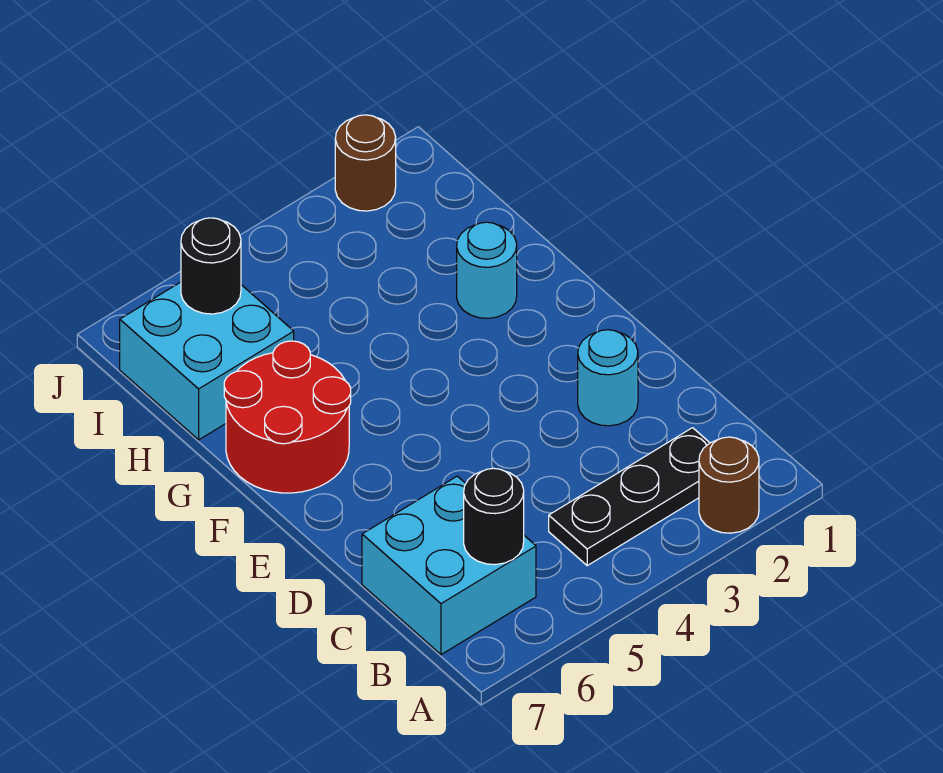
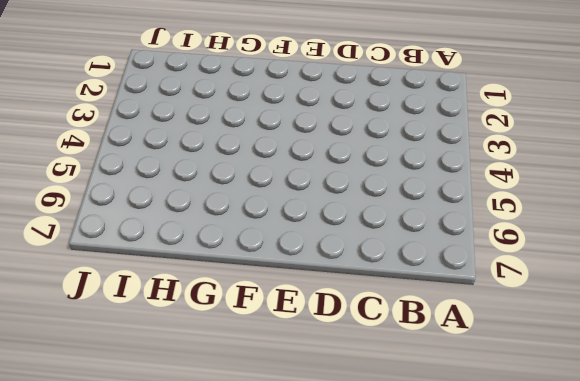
none -> brown 1x1 round brick [699,437,759,533]
none -> black 1x3 plate [549,428,710,565]

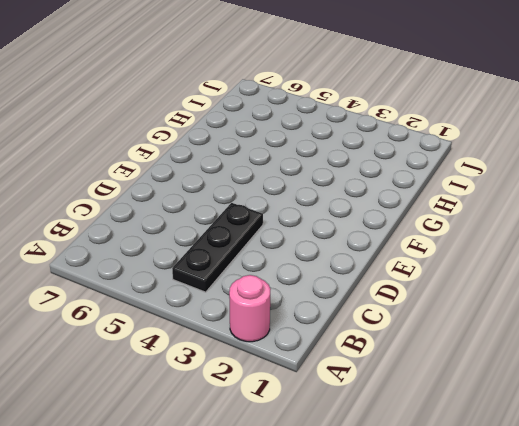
pink 1x1 round brick [229,275,271,342] -> brown 1x1 round brick [699,437,759,533]
black 1x3 plate [172,203,263,292] -> black 1x3 plate turned to [549,428,710,565]
none -> cyan 2x2 brick [362,476,536,655]
none -> cyan 1x1 round brick [578,330,638,426]

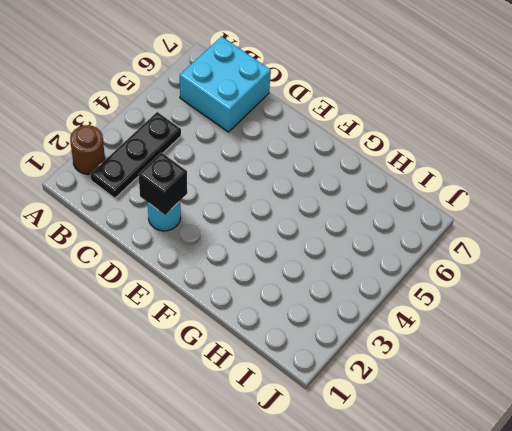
black 1x1 brick [139,152,187,215] -> none
none -> red 2x2 round brick [224,341,351,493]
none -> cyan 1x1 round brick [457,222,517,318]

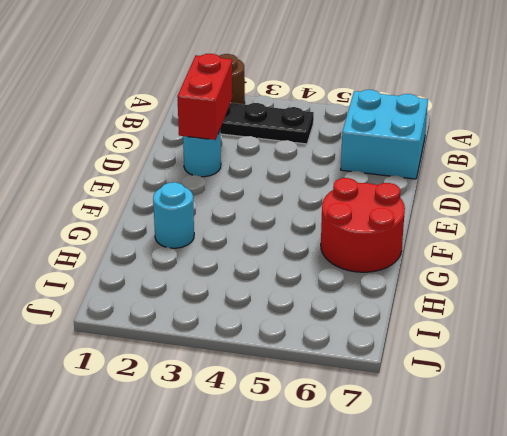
red 1x2 brick [177,54,232,140] -> none
none -> cyan 2x2 brick [120,282,294,440]
none -> brown 1x1 round brick [335,115,396,211]

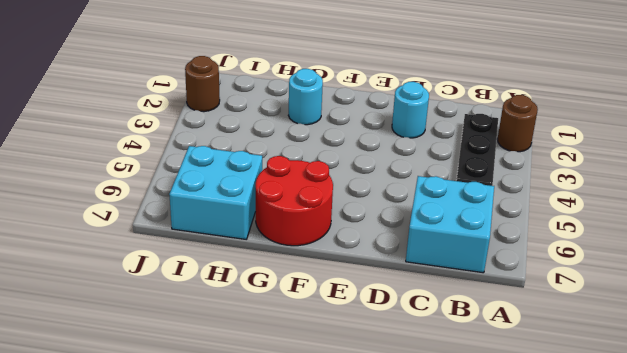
none -> black 1x1 round brick [464,468,524,565]
none -> black 1x1 round brick [181,218,241,314]

